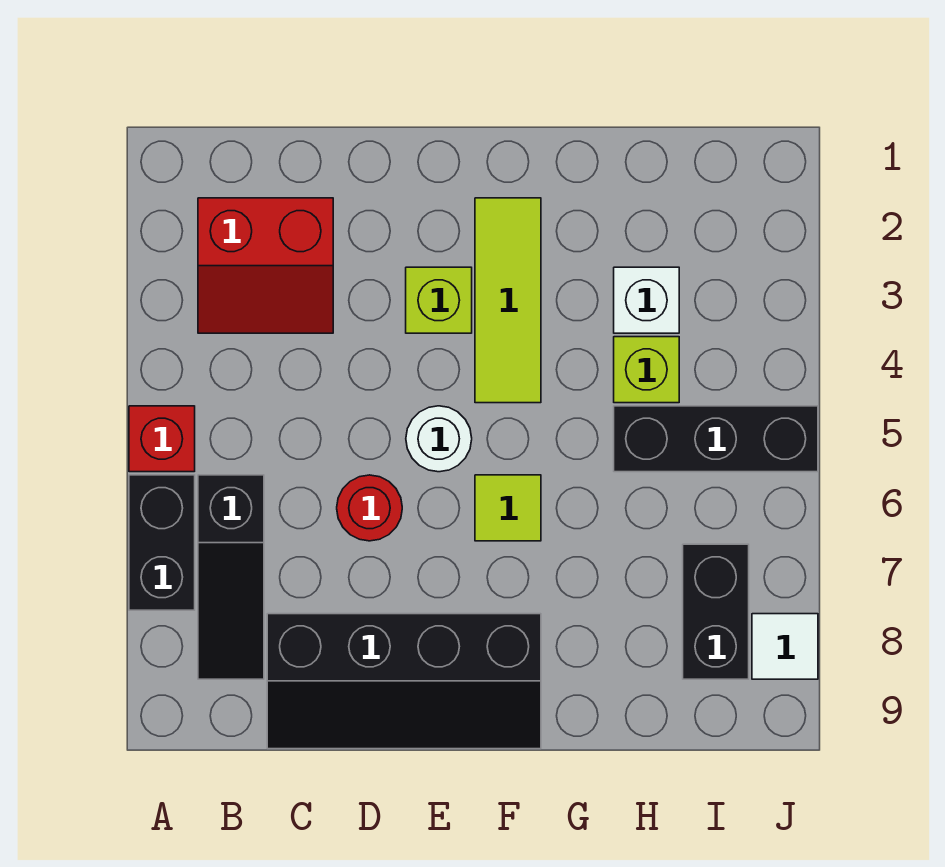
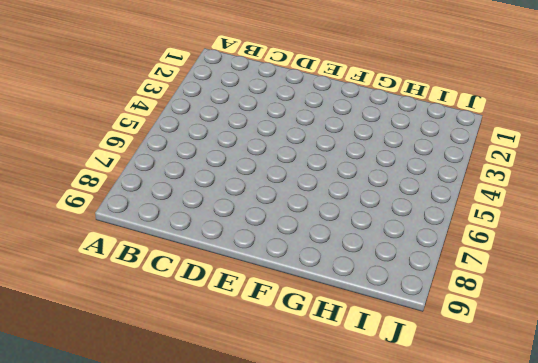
none -> red 1x1 brick [129,406,195,472]
none -> black 1x2 brick [129,475,195,610]
none -> red 2x2 slope [198,198,333,333]

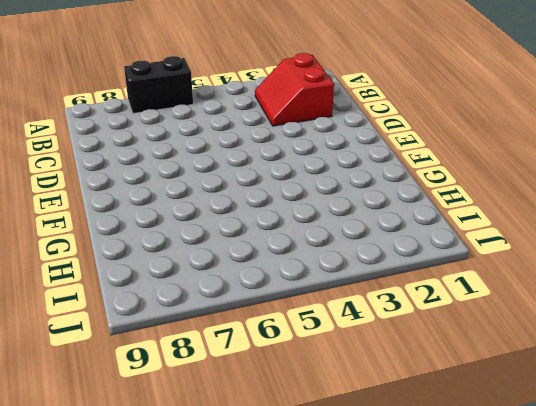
none -> red 1x1 brick [129,406,195,472]
none -> black 1x3 slope [198,475,264,679]
none -> black 2x4 slope [267,614,541,749]

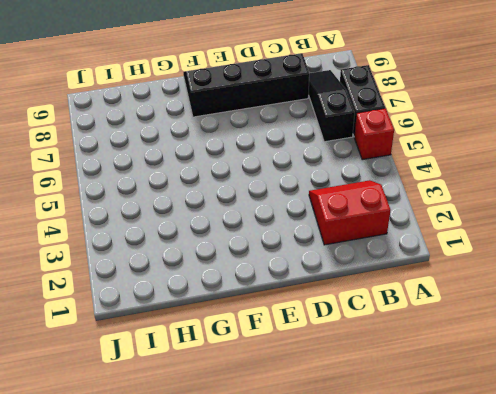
none -> red 1x1 round brick [337,475,402,541]
none -> lime 1x1 brick [406,267,472,333]
none -> white 1x1 round brick [406,406,472,472]

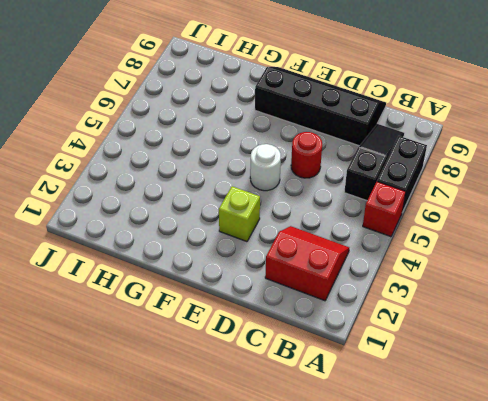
none -> lime 1x3 tile [475,198,541,403]
none -> lime 1x1 tile [475,475,541,541]
none -> white 1x1 brick [614,267,679,333]

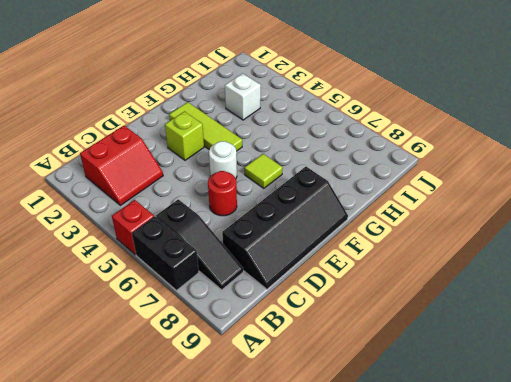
none -> lime 1x1 brick [614,337,679,403]
none -> black 1x3 brick [614,406,818,472]
none -> black 1x2 brick [683,544,749,679]

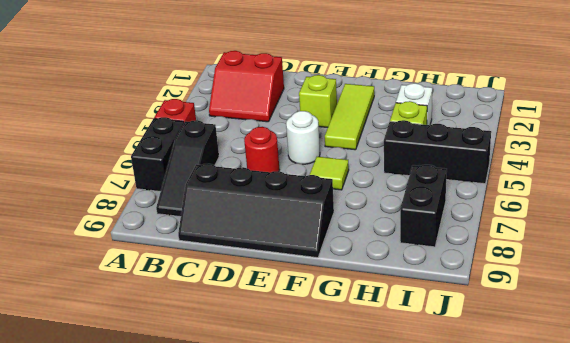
none -> white 1x1 tile [752,614,818,679]

